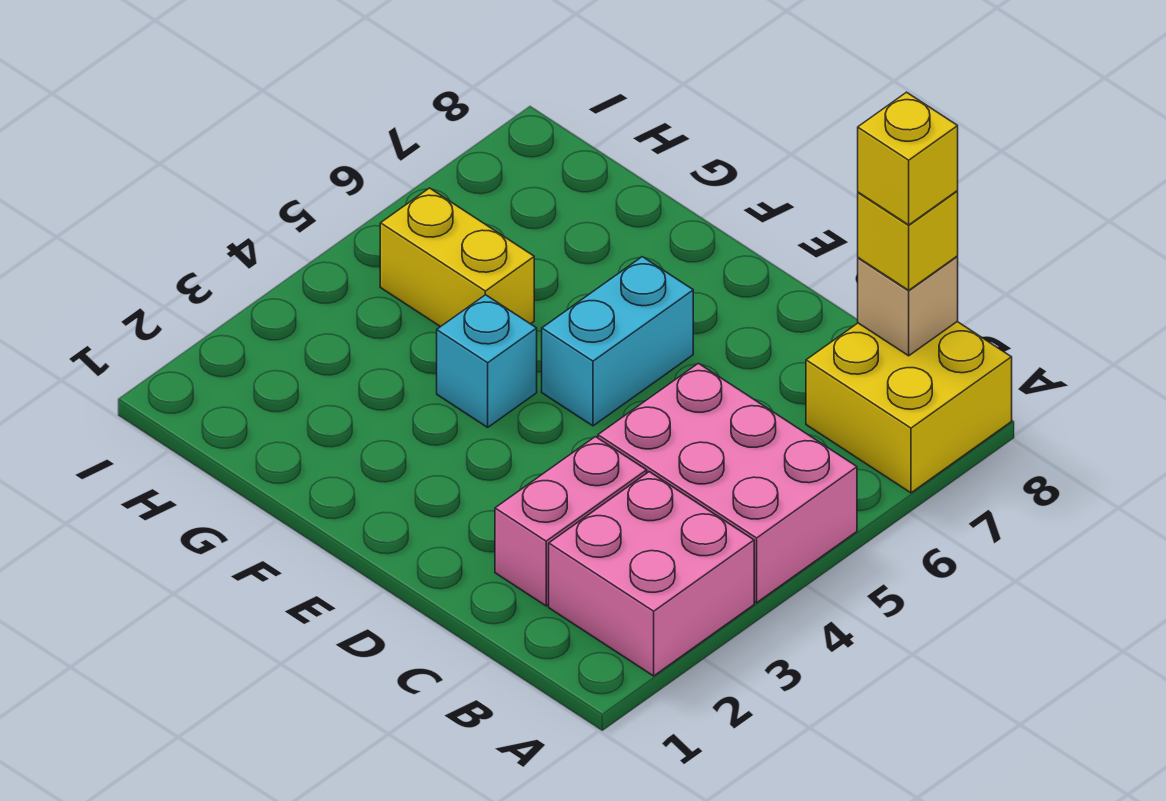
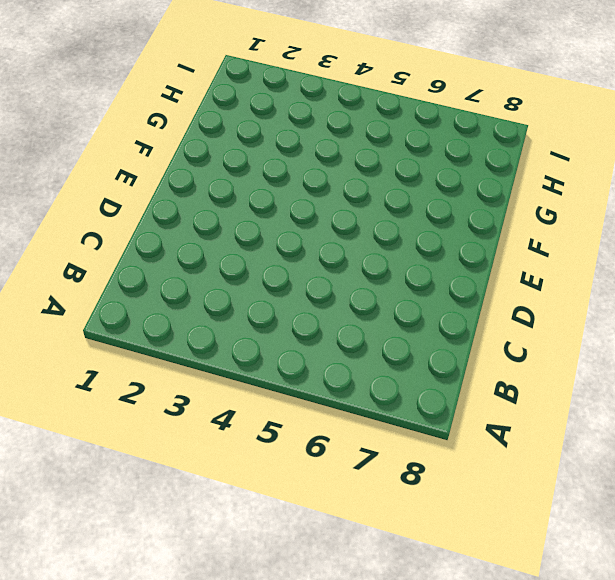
none -> pink 2x2 brick [549,472,754,676]
none -> pink 2x3 brick [598,363,857,603]

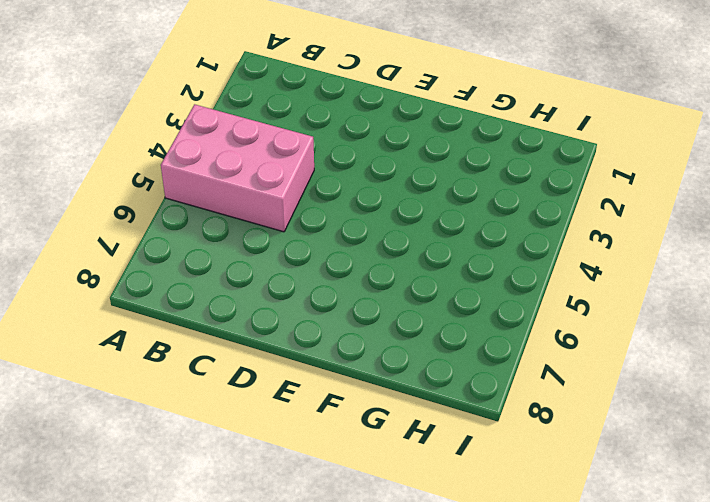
none -> pink 2x2 brick [549,472,754,676]
none -> yellow 2x2 brick [806,322,1012,493]

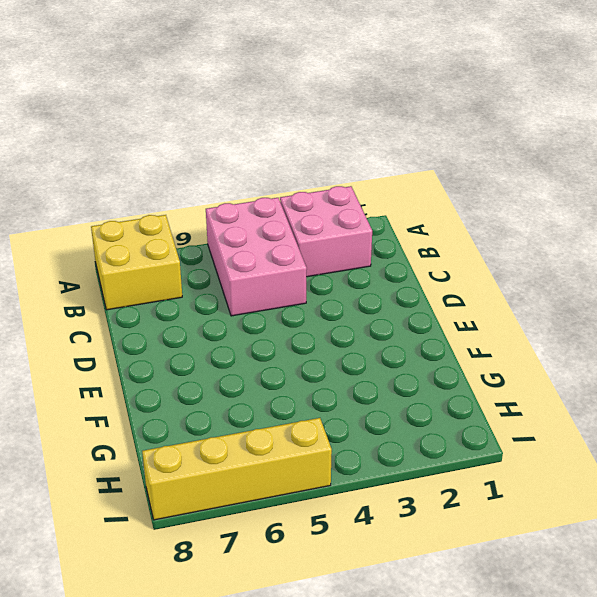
yellow 1x4 brick [142,418,332,520] -> none
none -> pink 1x2 brick [495,437,647,606]
none -> cyan 1x2 brick [542,257,693,426]

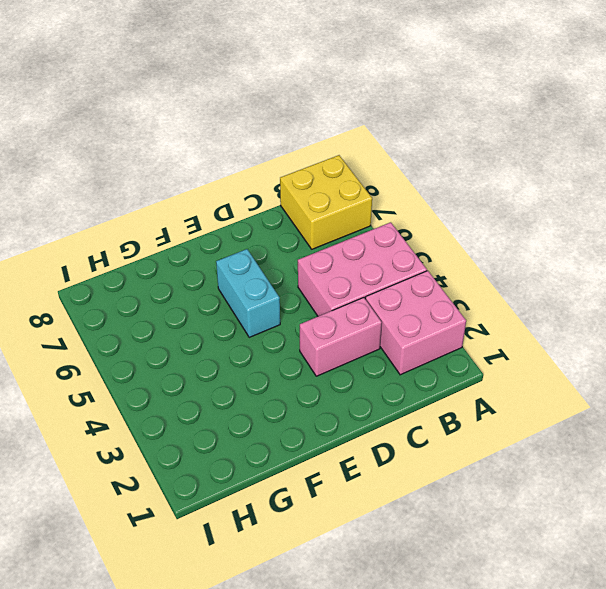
pink 1x2 brick [300,298,382,376] -> pink 1x2 brick turned to [495,437,647,606]
none -> cyan 1x1 brick [437,295,537,427]
none -> yellow 1x2 brick [380,188,534,327]

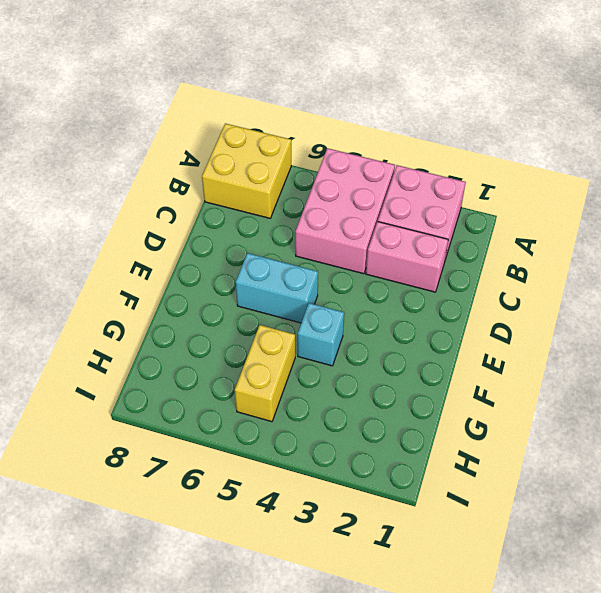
none -> tan 1x1 brick [858,257,958,356]
none -> yellow 1x1 brick [858,191,958,290]

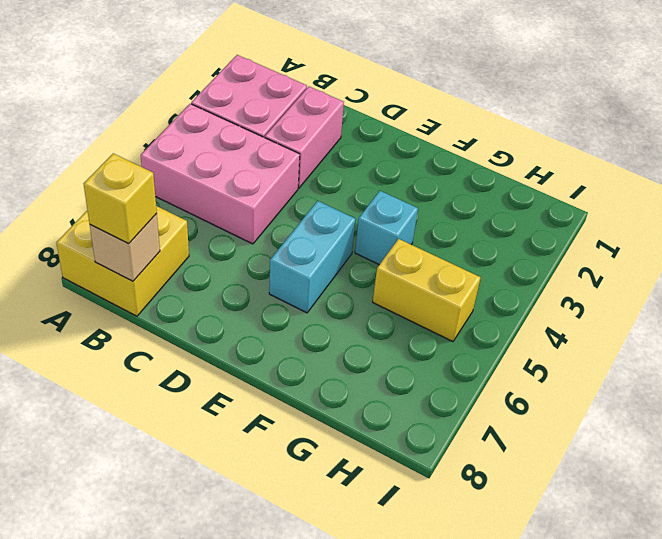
none -> yellow 1x1 brick [858,92,958,225]

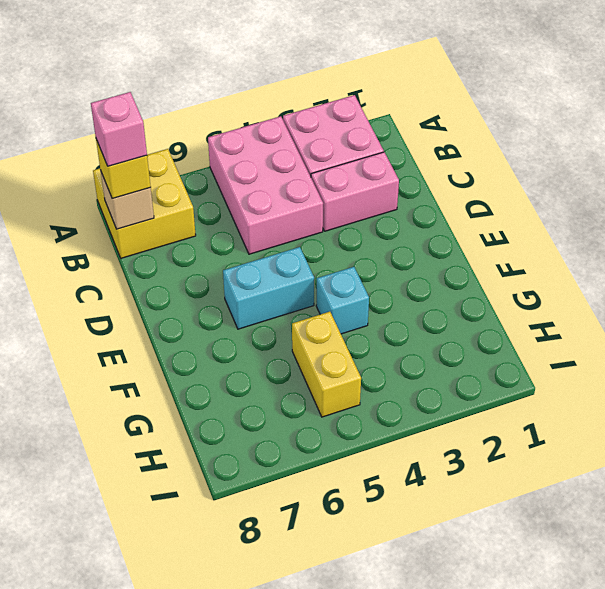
pink 1x1 brick [91,92,147,166] -> yellow 1x1 brick [858,92,958,225]

